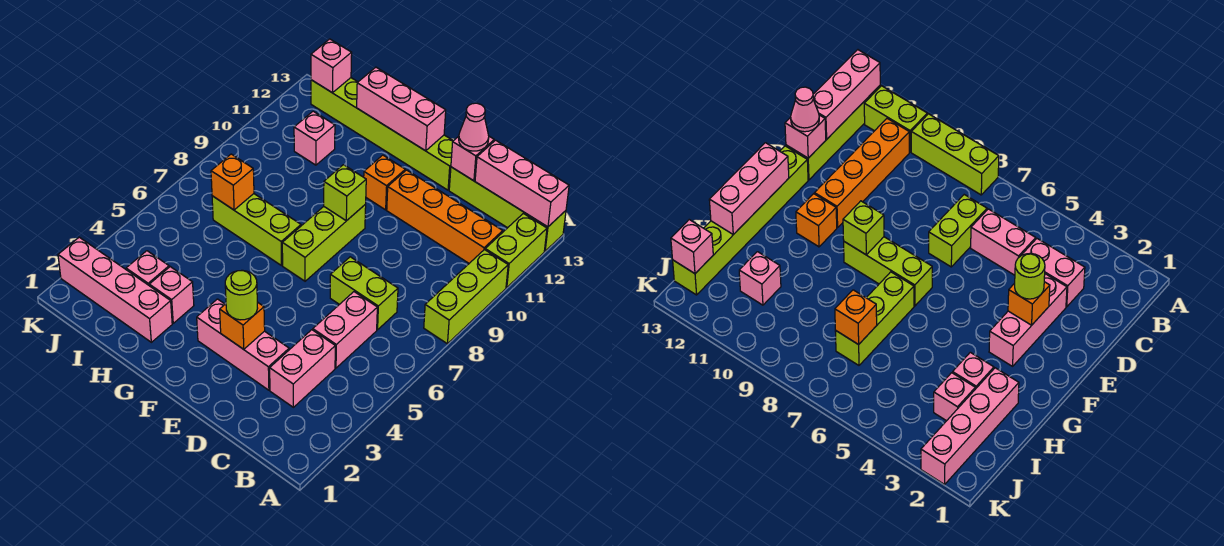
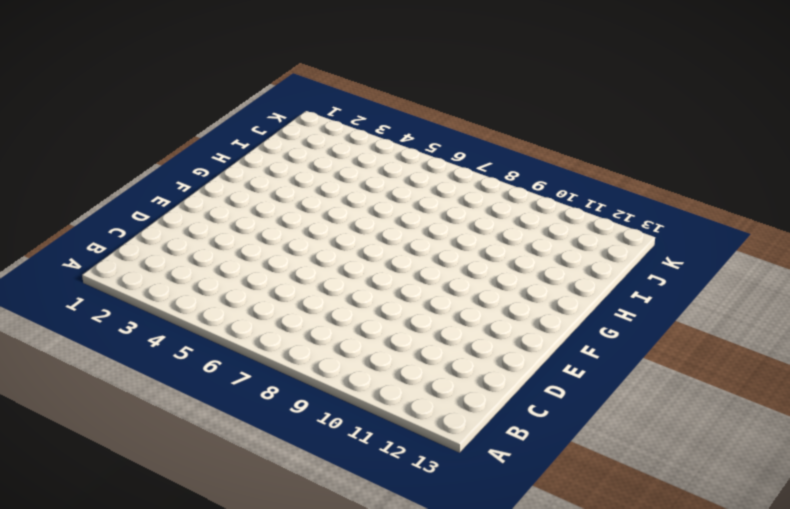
none -> lime 1x3 brick [424,250,508,344]
none -> lime 1x2 brick [485,213,547,288]
none -> lime 1x4 brick [449,167,566,251]

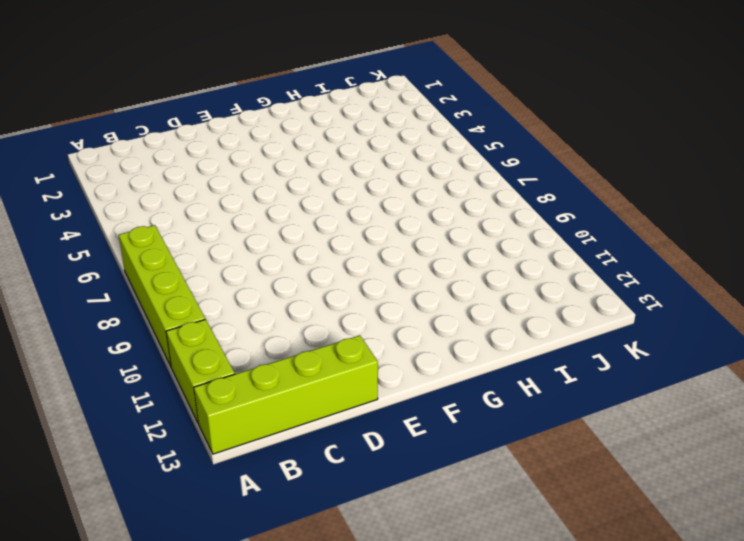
lime 1x4 brick [119,225,205,366] -> lime 1x3 brick [424,250,508,344]
none -> orange 1x4 brick [387,170,503,263]
none -> pink 1x2 brick [270,330,335,407]
none -> pink 1x2 brick [313,292,377,368]

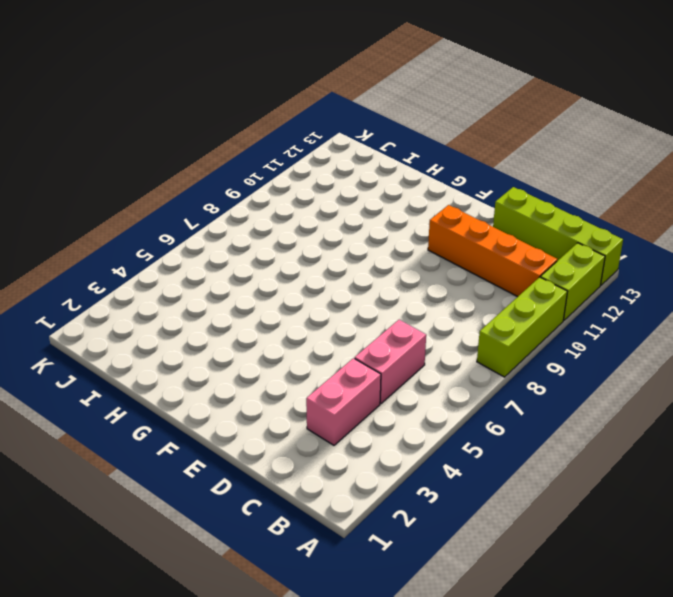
none -> lime 1x2 brick [330,257,398,330]
none -> pink 1x3 brick [197,299,289,390]
none -> lime 1x6 brick [311,78,453,190]

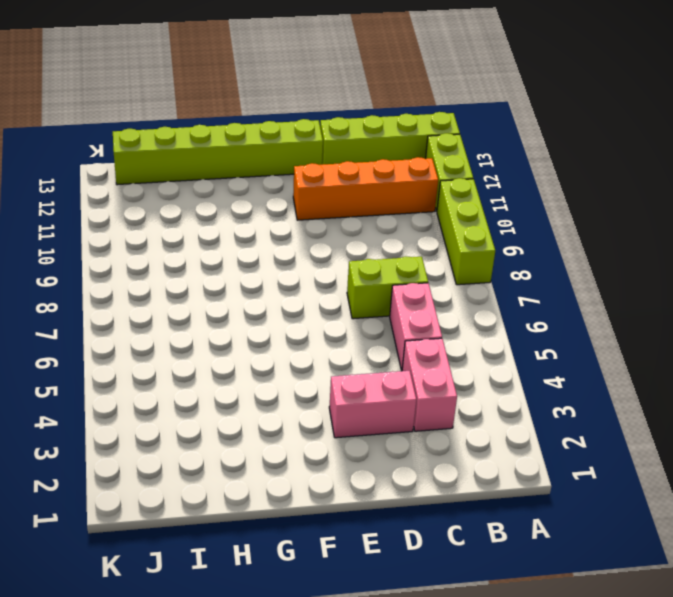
pink 1x2 brick [329,371,416,438] -> pink 1x3 brick [197,299,289,390]
none -> lime 1x3 brick [282,204,366,281]
none -> orange 1x1 brick [364,155,405,210]
none -> lime 1x3 brick [212,194,301,266]

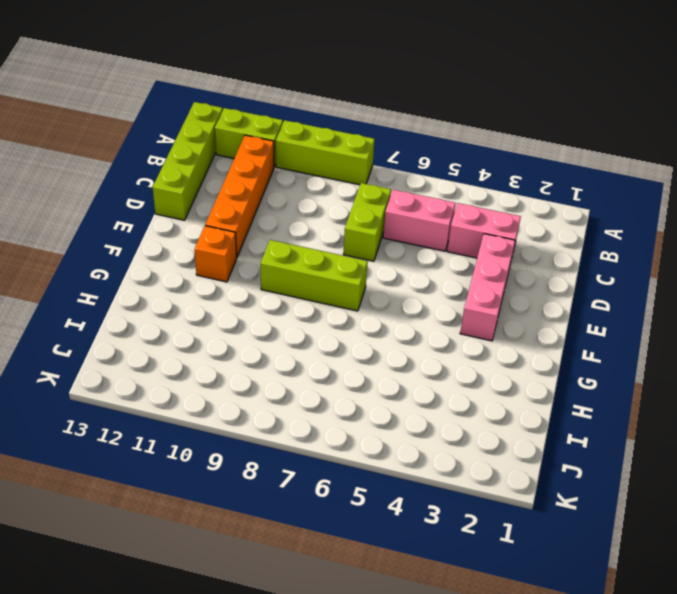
none -> lime 1x6 brick [311,78,453,190]
none -> lime 1x3 brick [212,194,301,266]
none -> pink 1x4 brick [58,237,172,342]

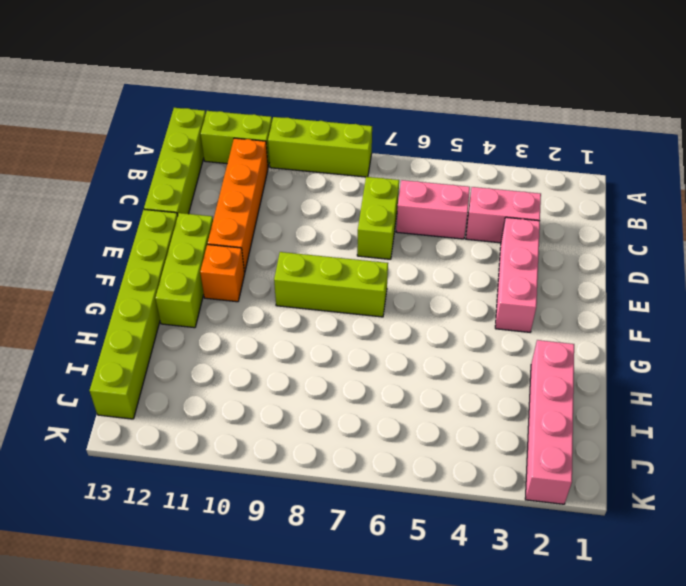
lime 1x3 brick [155,213,213,328] -> lime 1x3 brick moved to [212,194,301,266]
none -> pink 1x1 brick [149,267,194,323]
none -> pink 1x1 brick [126,251,169,285]
none -> pink 1x1 brick [294,111,335,165]

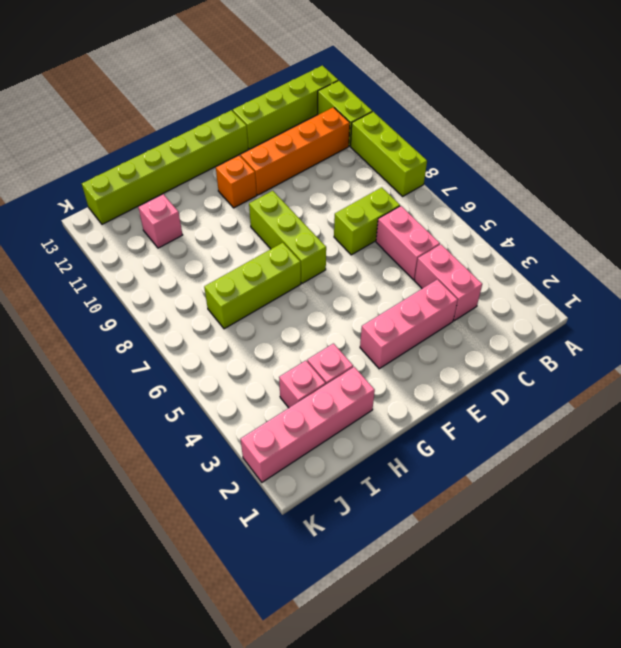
none -> pink 1x3 brick [475,140,569,227]
none -> pink 1x1 brick [451,136,494,181]
none -> orange 1x1 brick [220,302,265,349]

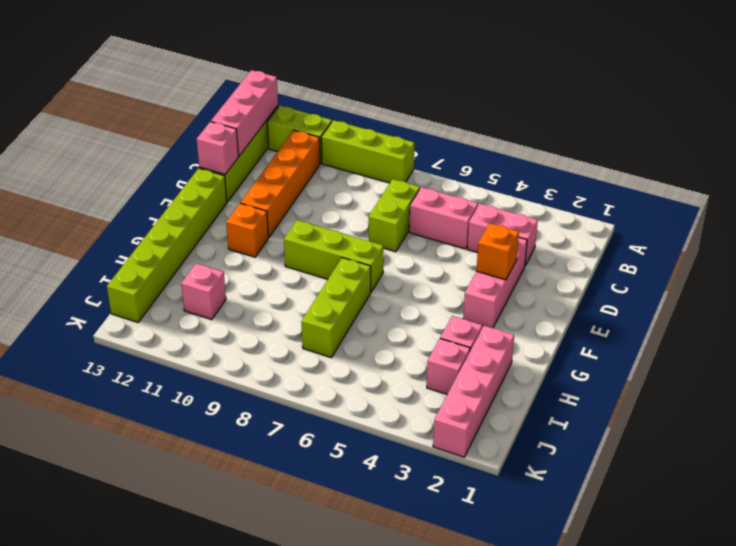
none -> lime 1x1 brick [324,165,366,221]
none -> pink 1x3 brick [357,67,446,151]
none -> orange 1x1 brick [211,154,254,210]

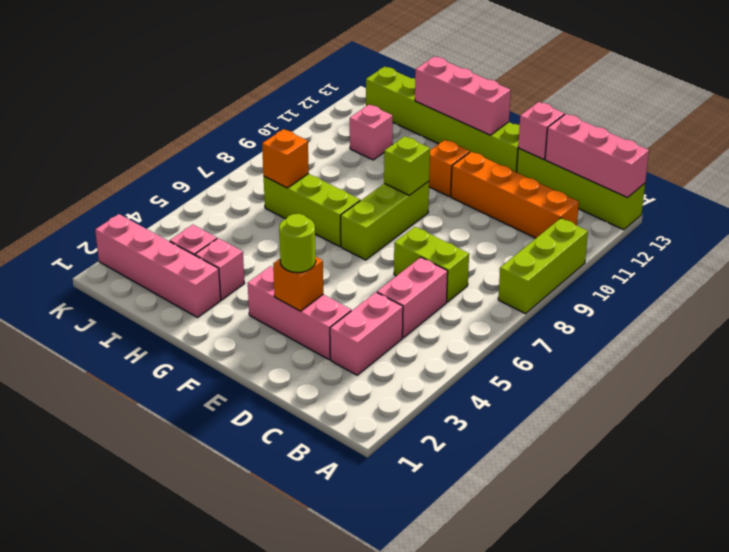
none -> lime 1x2 brick [485,213,547,288]
none -> pink 1x1 brick [311,39,352,93]
none -> pink 1x1 cone [459,103,489,151]

